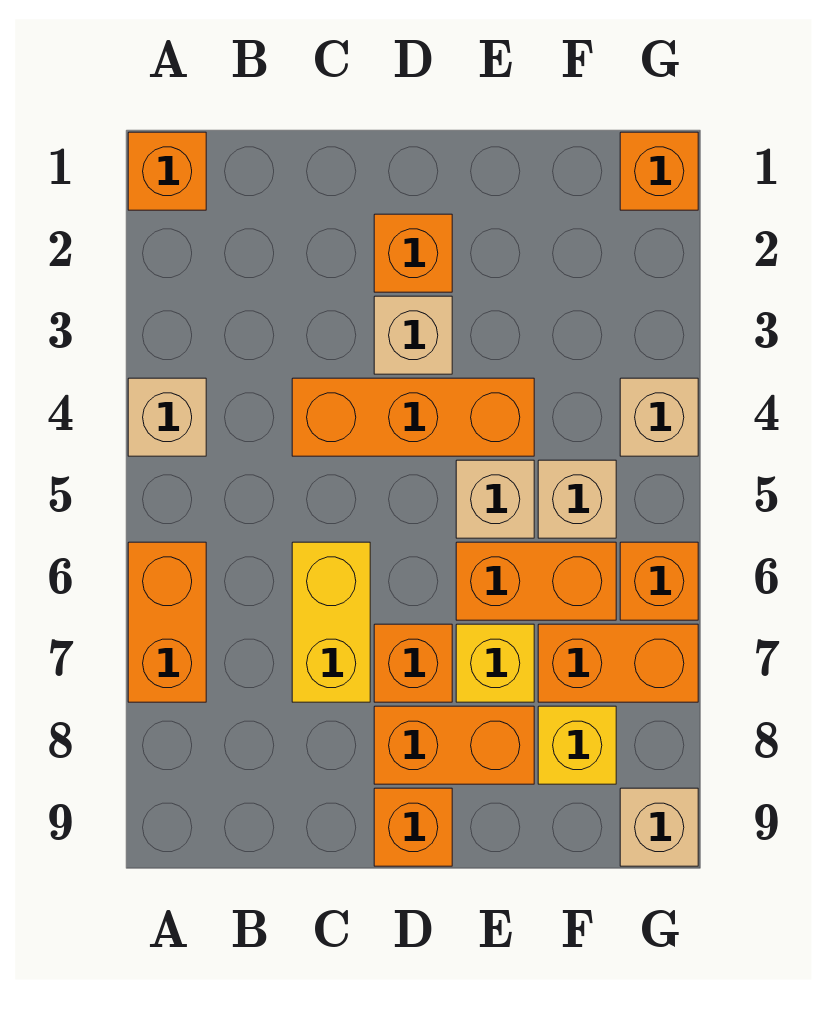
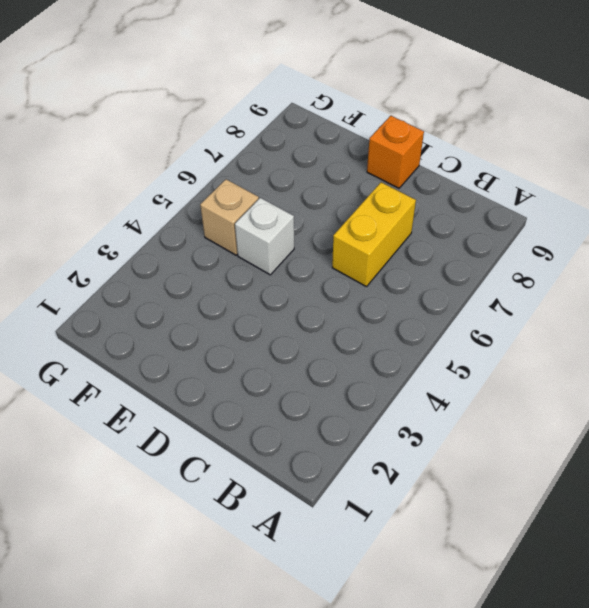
white 1x1 brick [235,198,294,275] -> tan 1x1 brick [456,460,534,538]
none -> orange 1x1 brick [128,132,206,210]
none -> tan 1x1 brick [128,378,206,456]
none -> orange 1x2 brick [128,542,206,702]

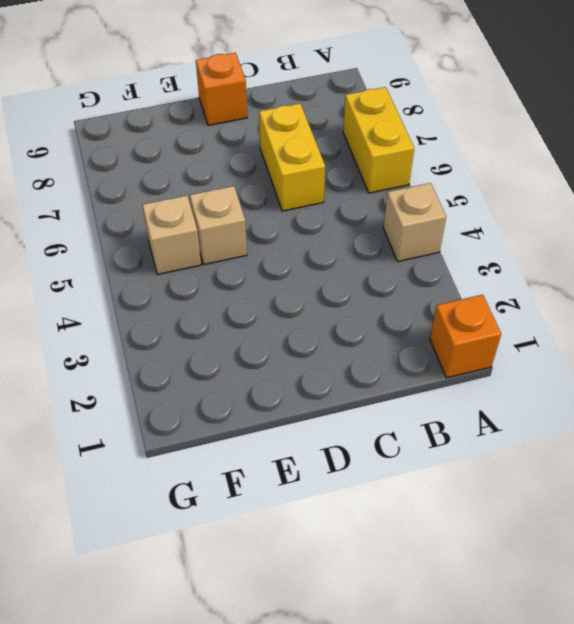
yellow 1x2 brick [343,87,414,193] -> orange 1x2 brick [128,542,206,702]
none -> orange 1x3 brick [292,378,534,456]
none -> orange 1x1 brick [374,214,452,292]
none -> tan 1x1 brick [374,296,452,374]

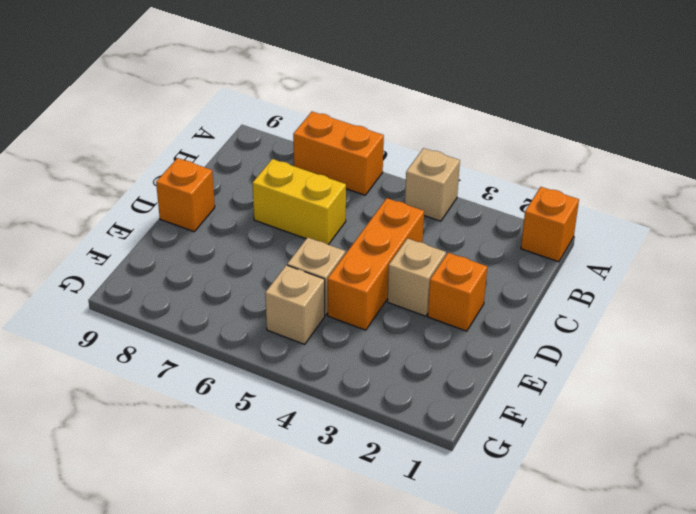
none -> orange 1x1 brick [374,624,452,702]
none -> orange 1x2 brick [374,706,534,784]
none -> orange 1x2 brick [456,542,616,620]

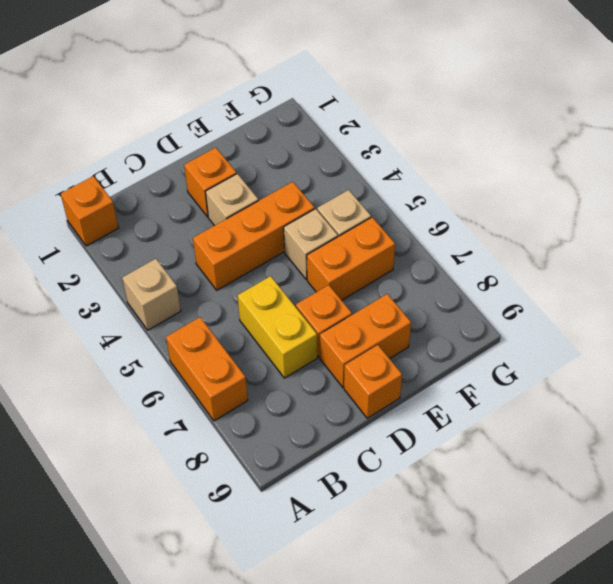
none -> yellow 1x1 brick [456,624,534,702]
none -> orange 1x2 brick [538,624,698,702]
none -> yellow 1x1 brick [538,706,616,784]

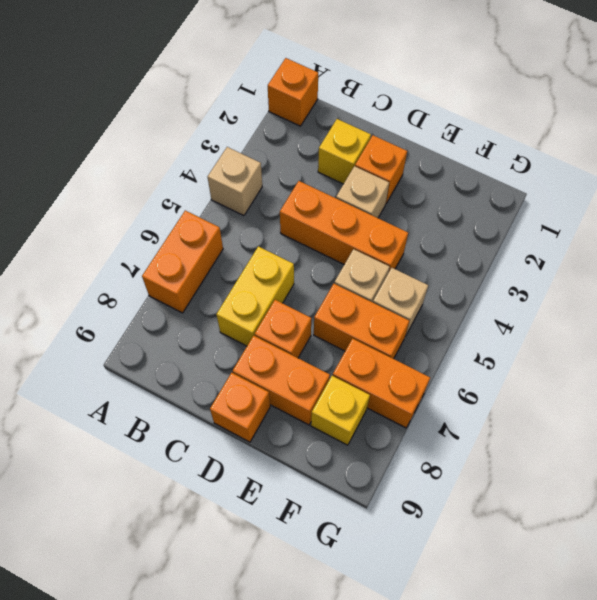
yellow 1x1 brick [318,119,371,184] -> yellow 1x1 brick moved to [456,624,534,702]
none -> orange 1x1 brick [620,132,698,210]
none -> tan 1x1 brick [620,378,698,456]
none -> orange 1x1 brick [620,542,698,620]

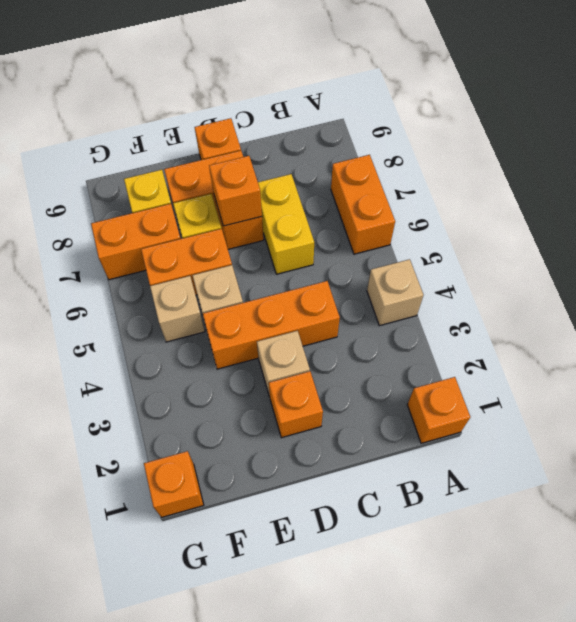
orange 1x1 brick [209,156,262,226] -> orange 1x1 brick moved to [620,542,698,620]
none -> tan 1x1 brick [620,378,698,456]
none -> tan 1x1 brick [620,788,698,866]

